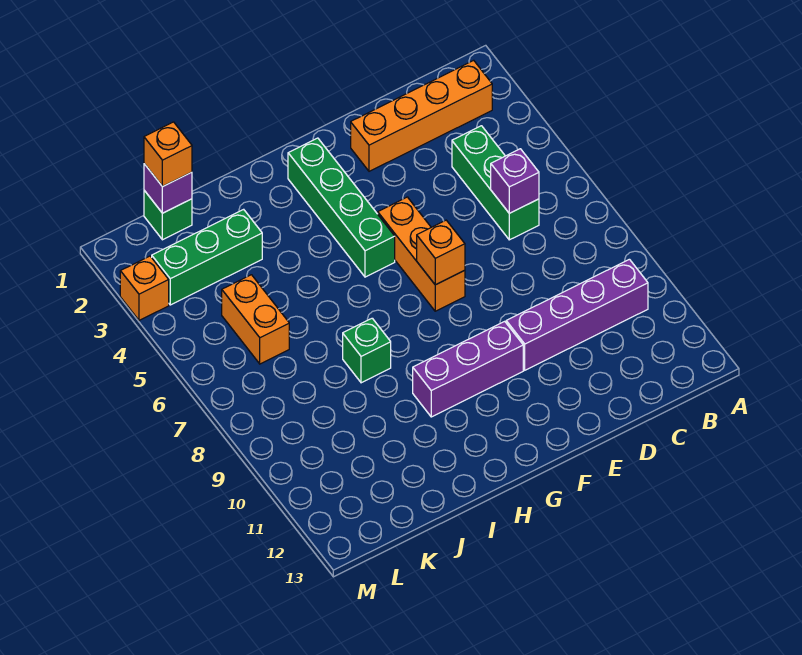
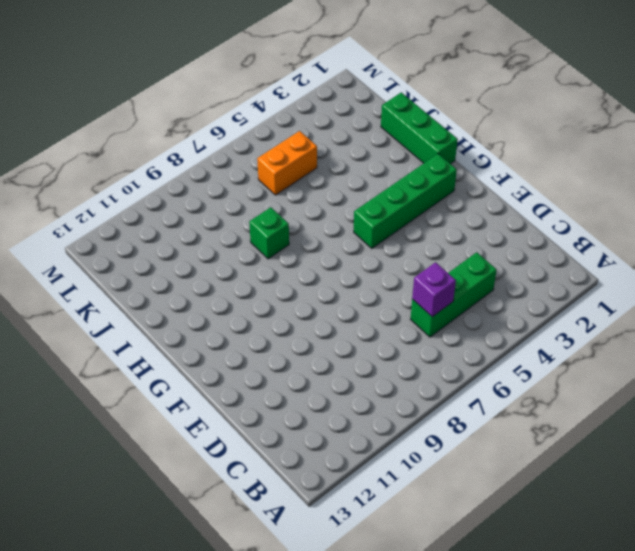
green 1x3 brick [381,92,458,164] -> green 1x3 brick moved to [152,209,262,305]
none -> orange 1x4 brick [351,60,492,171]
none -> purple 1x4 brick [506,259,648,370]
none -> orange 1x3 brick [378,197,465,311]

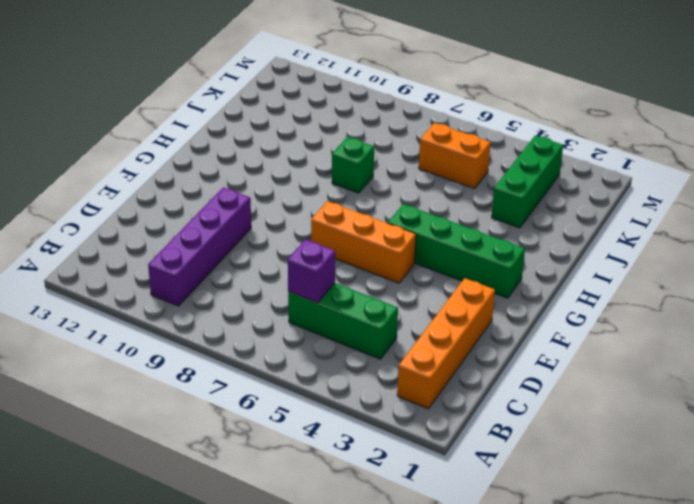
none -> purple 1x3 brick [413,321,523,417]
none -> green 1x1 brick [144,190,192,240]
none -> orange 1x1 brick [120,256,169,320]

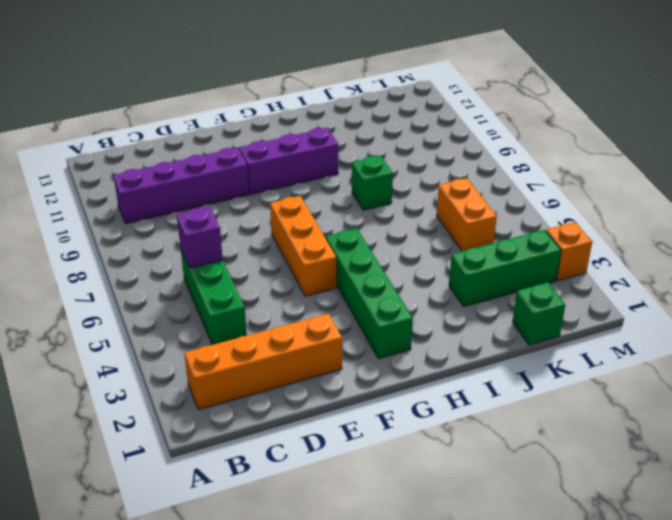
none -> orange 1x1 brick [417,220,465,285]
none -> purple 1x1 brick [144,164,192,213]
none -> orange 1x1 brick [144,122,192,187]

